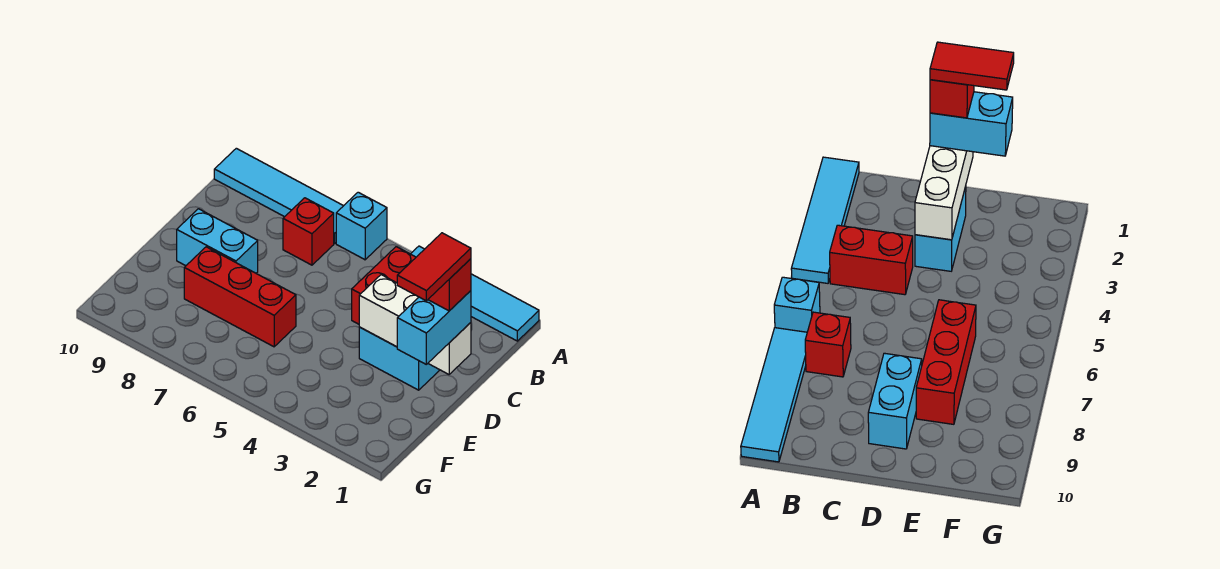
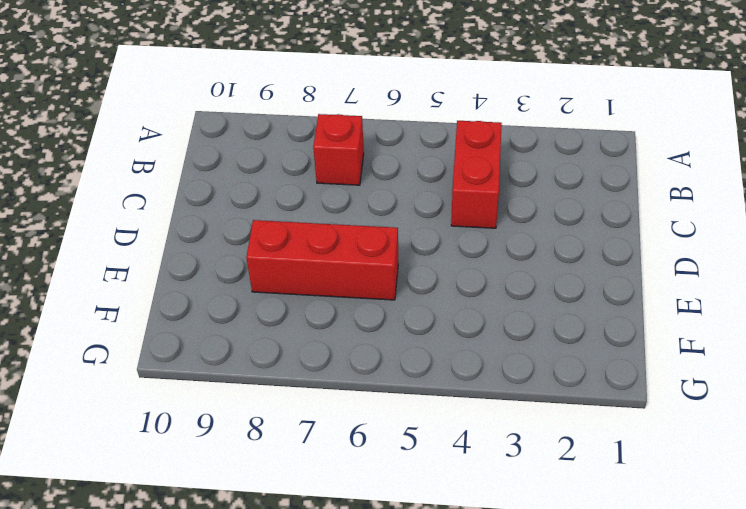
none -> cyan 1x4 tile [411,246,539,341]
none -> cyan 1x1 brick [336,192,387,260]
none -> cyan 1x4 tile [214,148,343,243]

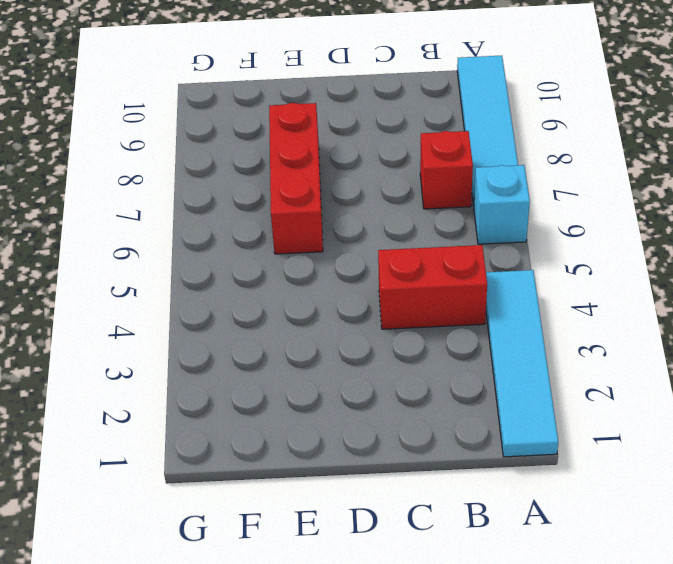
none -> cyan 1x2 brick [359,327,440,390]
none -> cyan 1x2 brick [177,209,258,273]
none -> white 1x3 brick [359,275,471,374]

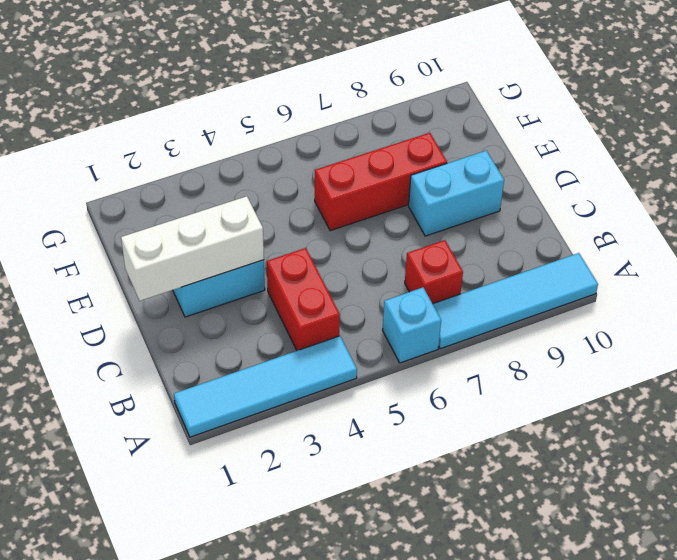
none -> cyan 1x2 brick [397,291,471,364]
none -> red 1x1 brick [428,259,471,311]
none -> red 1x2 tile [397,233,471,301]

